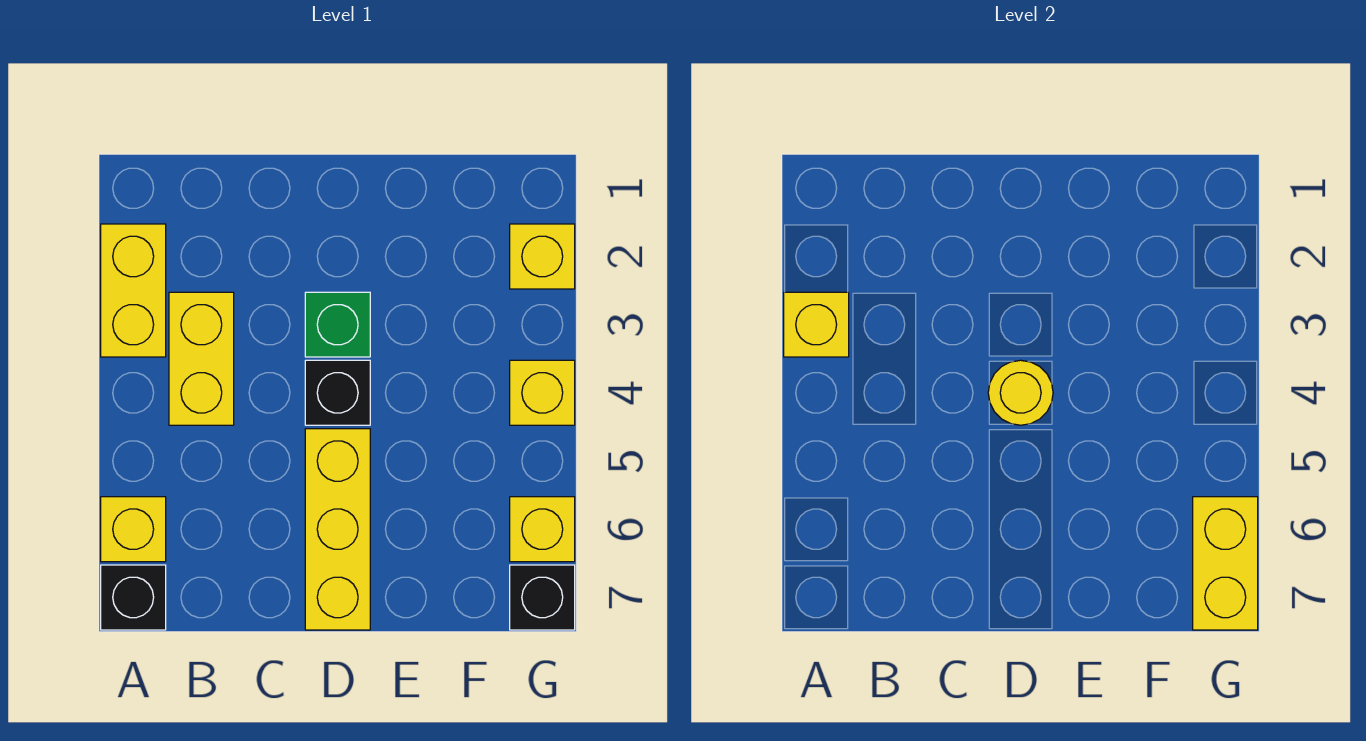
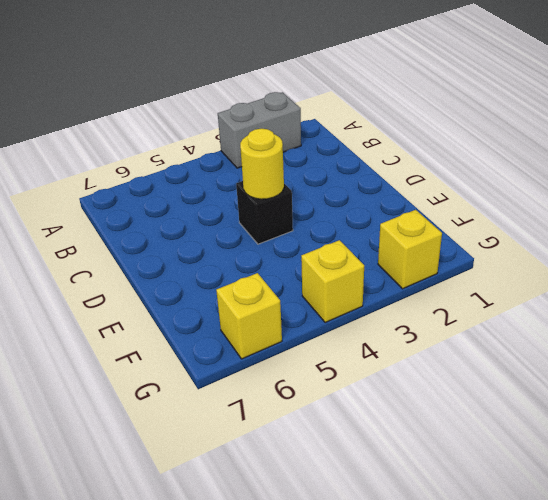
grey 1x2 brick [218,92,301,168] -> yellow 1x2 brick [101,224,166,357]
none -> yellow 1x1 brick [101,497,166,562]
none -> black 1x1 brick [101,565,166,630]
none -> yellow 1x2 brick [169,292,234,425]

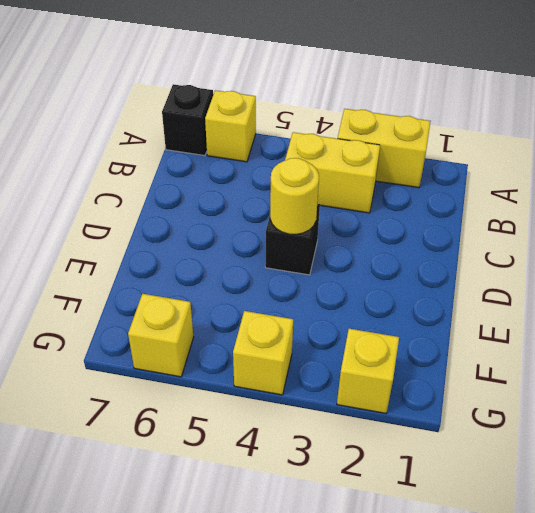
none -> green 1x1 brick [305,292,370,357]
none -> yellow 1x3 brick [305,429,370,630]
none -> black 1x1 brick [510,565,575,630]

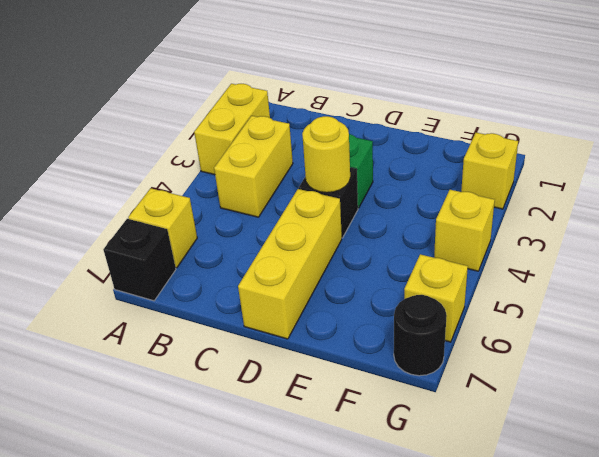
black 1x1 round brick [394,295,447,376] -> black 1x1 brick [510,565,575,630]
none -> yellow 1x1 brick [784,292,849,357]
none -> yellow 1x2 brick [1193,497,1258,630]

